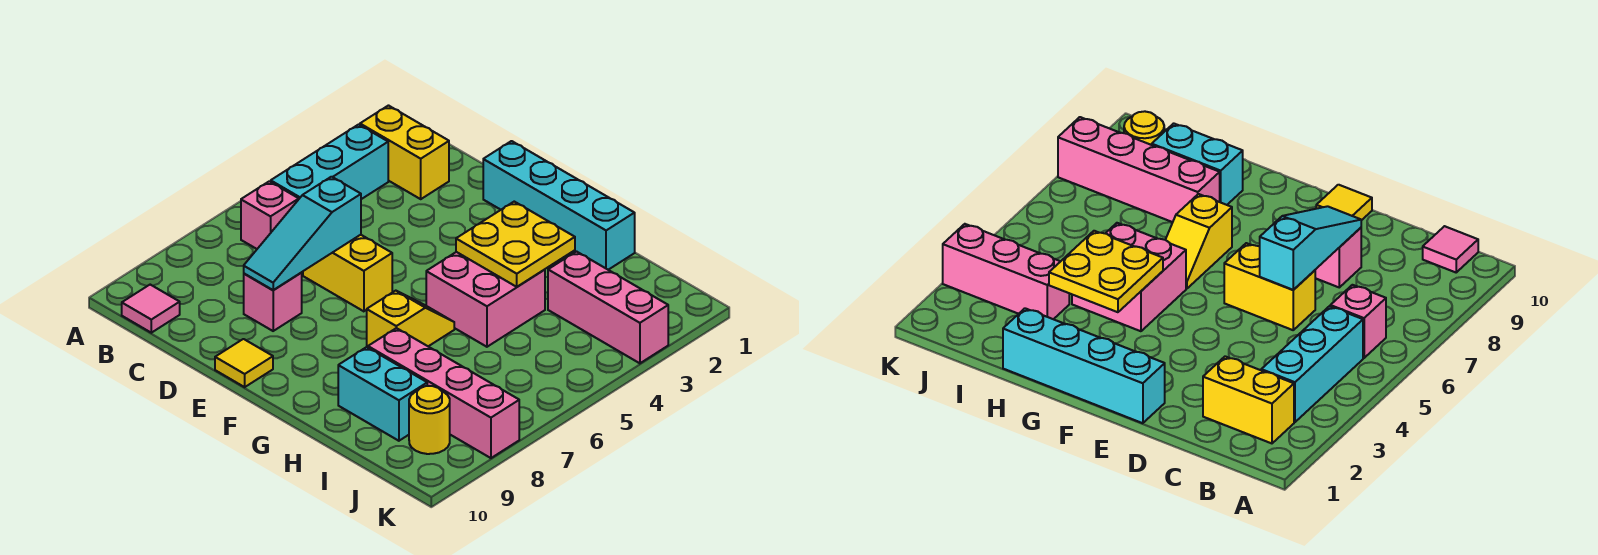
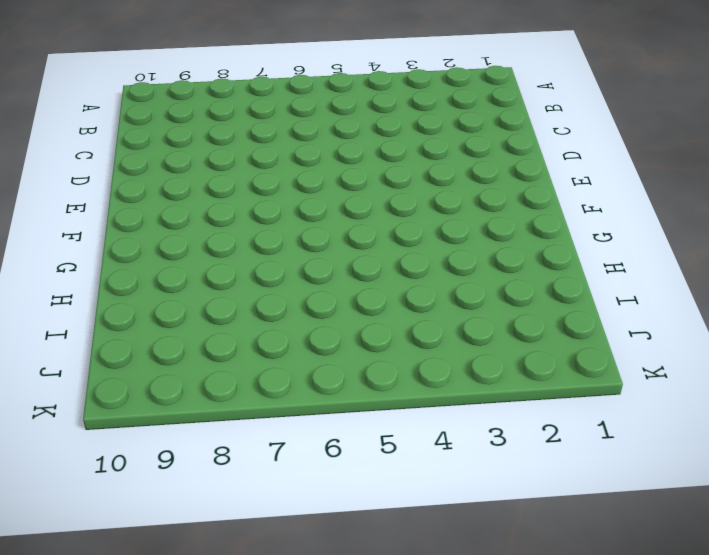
none -> yellow 1x2 brick [360,106,449,199]
none -> cyan 1x3 brick [271,124,388,199]
none -> pink 1x1 brick [241,181,299,249]

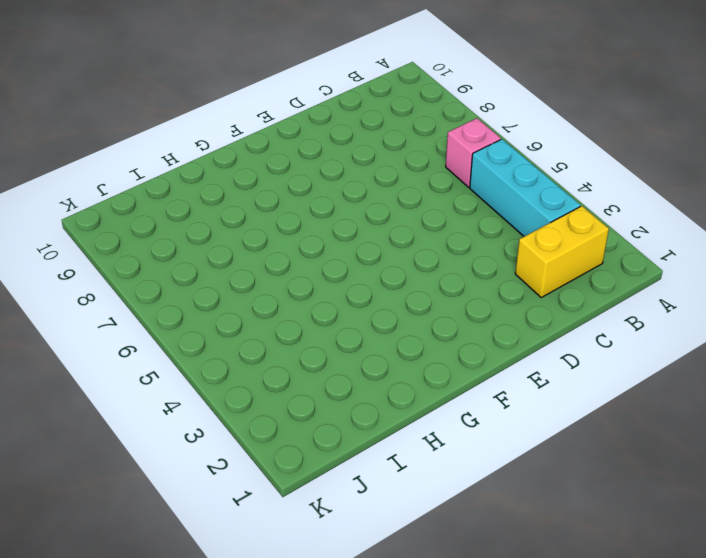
none -> pink 1x1 tile [122,285,180,333]
none -> yellow 1x2 brick [303,235,392,311]
none -> pink 1x1 brick [244,273,302,331]

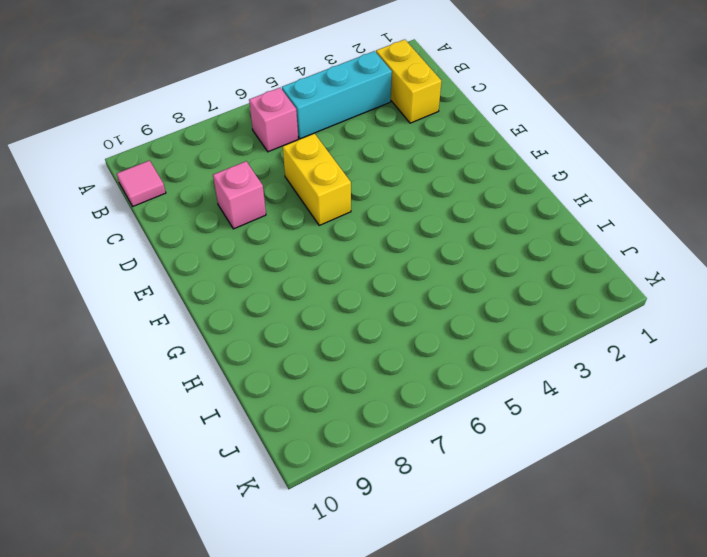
none -> cyan 1x4 brick [483,141,635,270]
none -> yellow 1x1 tile [215,339,273,387]
none -> pink 2x2 brick [426,252,545,347]

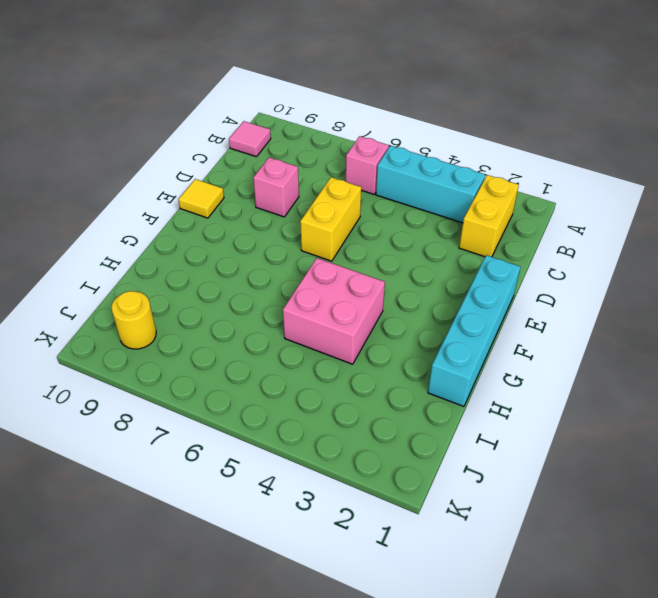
none -> yellow 1x2 slope [367,291,454,347]
none -> pink 1x4 brick [368,328,519,458]
none -> cyan 1x2 brick [338,347,427,441]

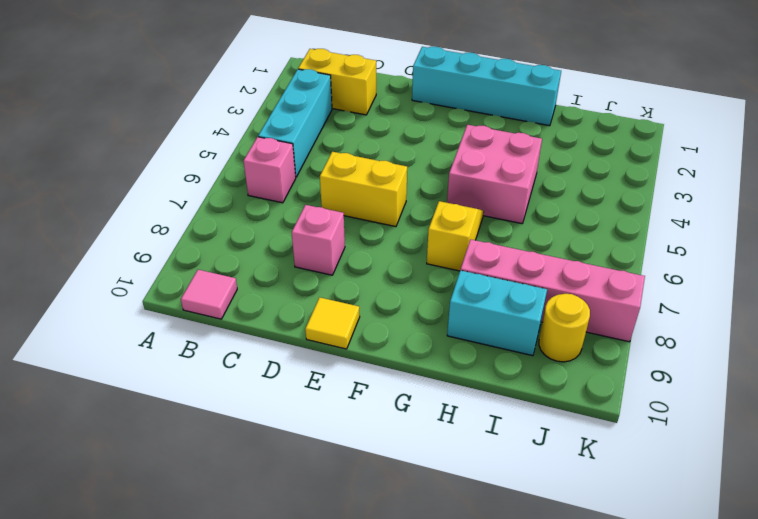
none -> pink 1x3 brick [548,252,668,363]
none -> cyan 1x3 slope [244,177,361,290]
none -> yellow 2x2 plate [456,202,575,287]

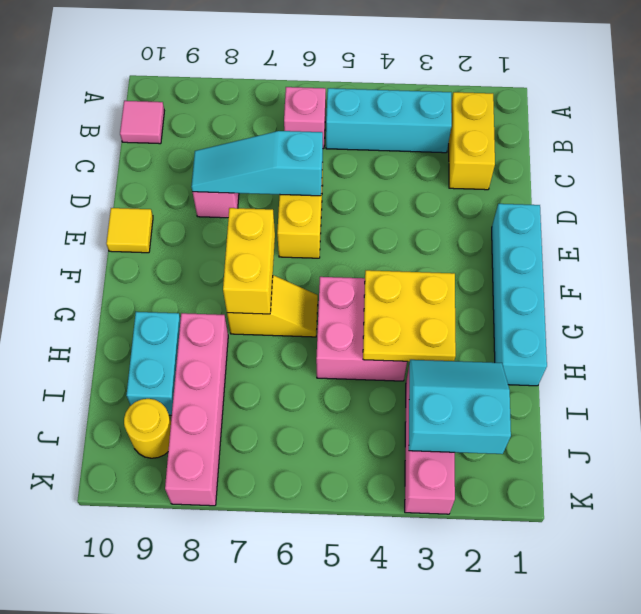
yellow 1x2 brick [223,208,275,314] -> none
cyan 2x2 slope [409,360,511,454] -> none

